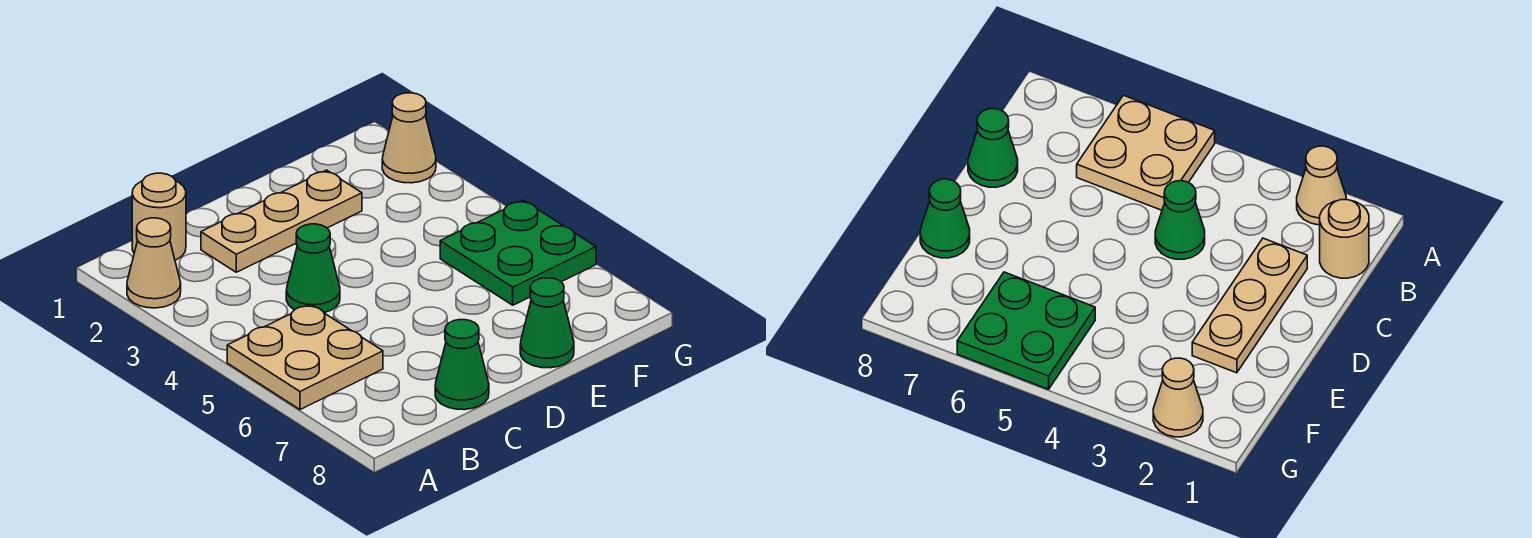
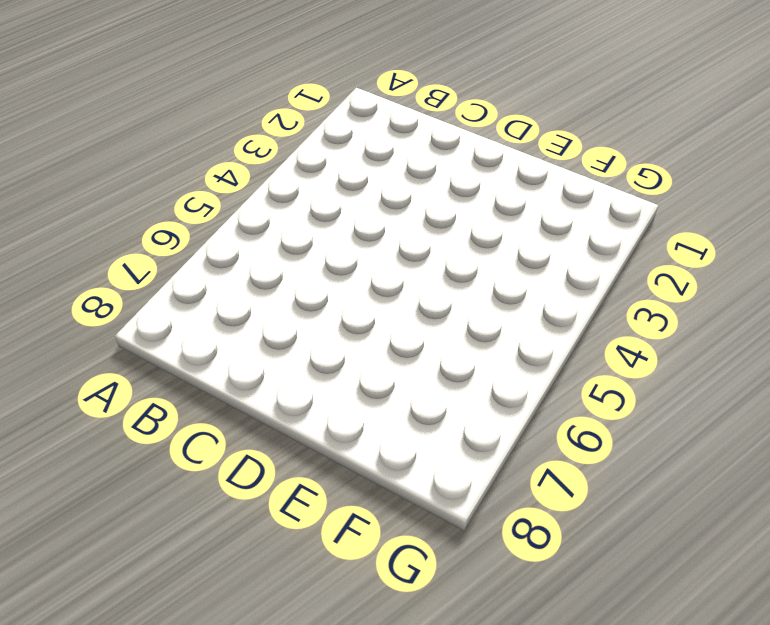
none -> tan 1x1 cone [127,218,181,308]
none -> tan 2x2 plate [227,304,383,410]

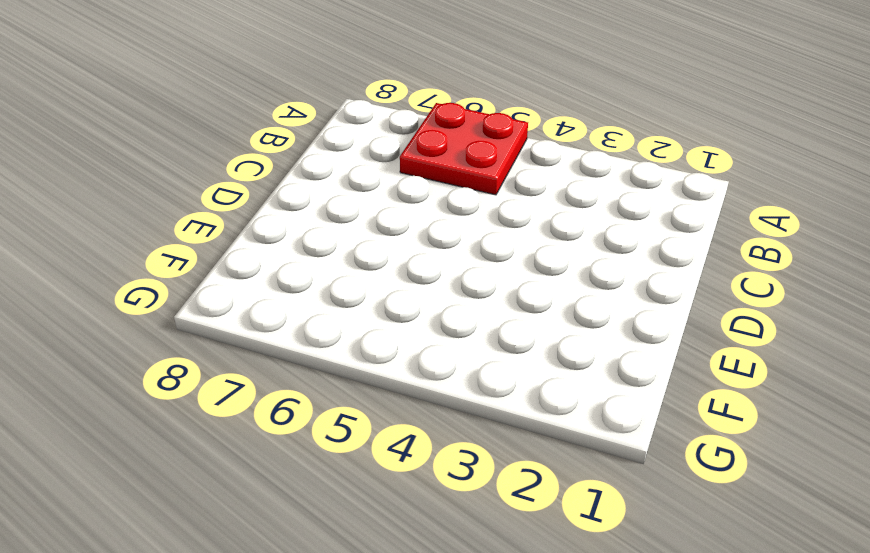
red 2x2 plate [400,103,528,195] -> tan 2x2 plate [227,304,383,410]
none -> tan 1x1 cone [127,218,181,308]
none -> tan 1x1 round brick [132,173,186,260]

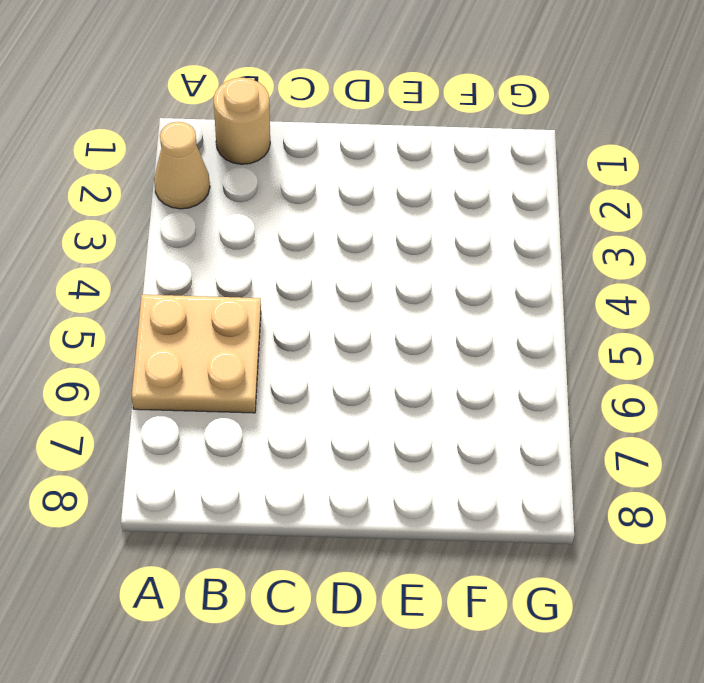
none -> tan 1x3 plate [201,170,362,272]
none -> green 1x1 cone [286,224,340,313]

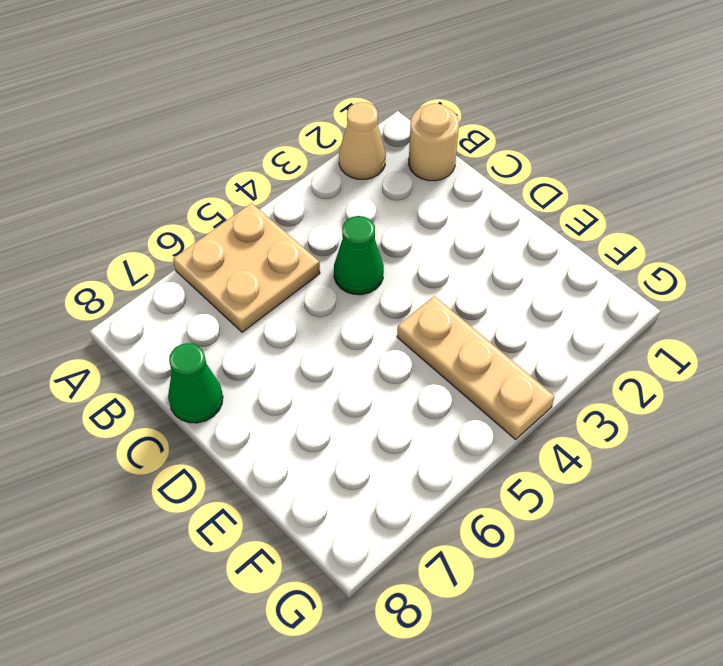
tan 1x3 plate [397,296,554,439] -> tan 1x3 plate moved to [201,170,362,272]
none -> green 1x1 cone [520,278,574,368]
none -> green 2x2 plate [440,200,596,305]

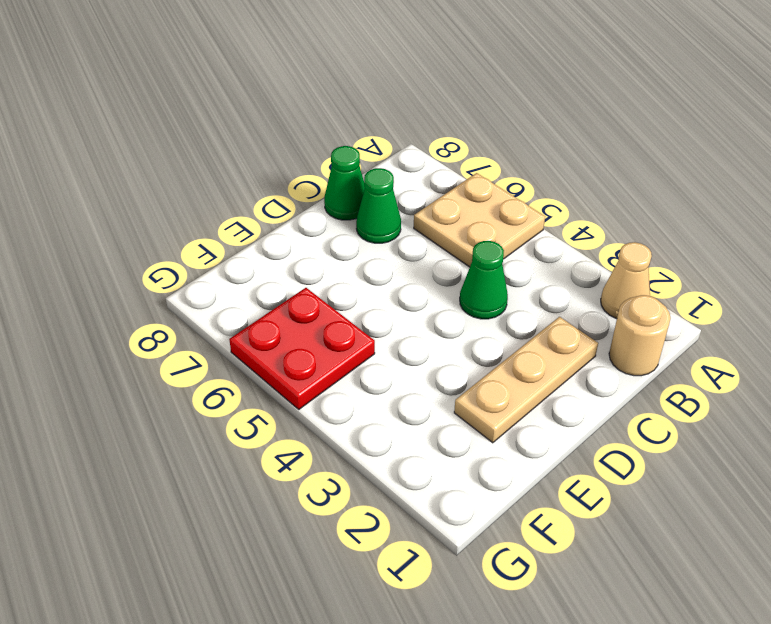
green 1x1 cone [356,168,401,243] -> green 1x1 cone moved to [520,278,574,368]
red 2x2 plate [229,288,375,409] -> green 2x2 plate [440,200,596,305]
none -> tan 1x1 cone [382,93,436,183]

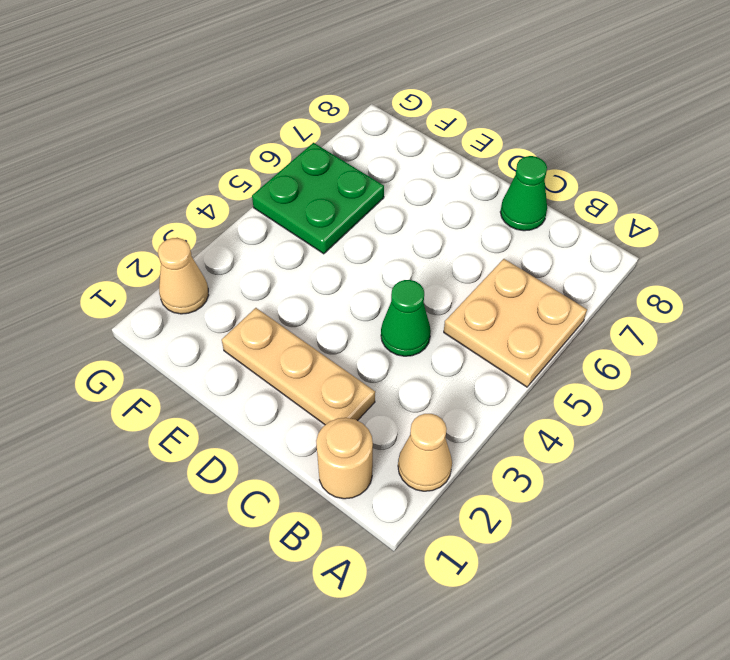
none -> green 1x1 cone [520,278,574,368]

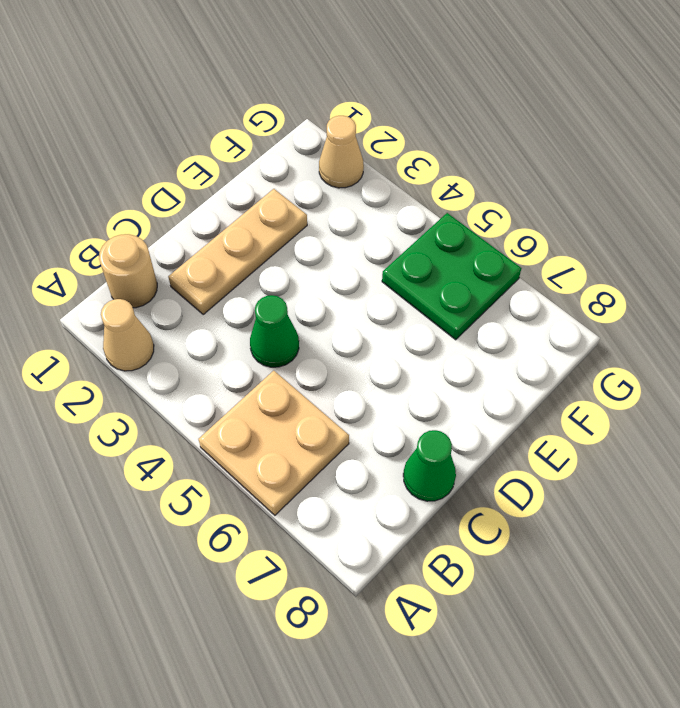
none -> green 1x1 cone [520,278,574,368]

